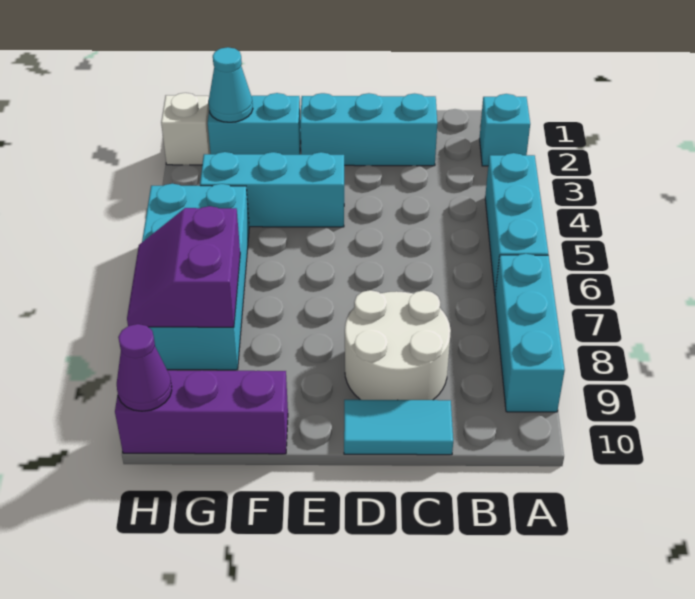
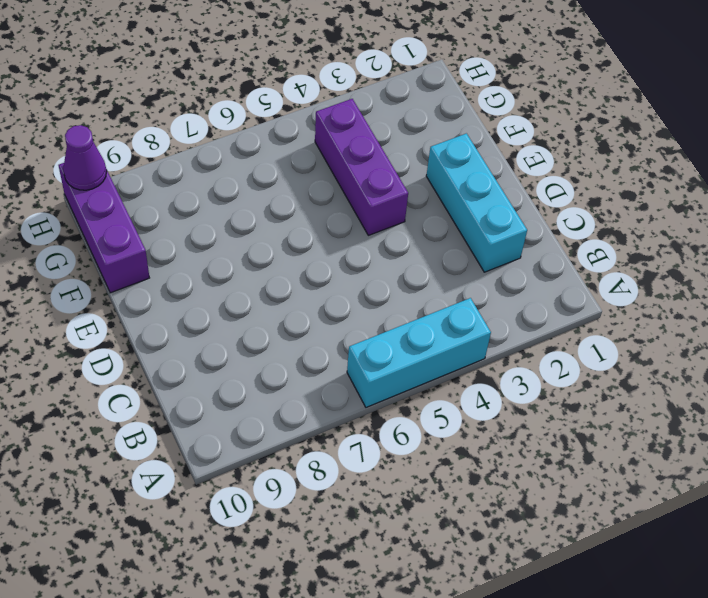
purple 1x3 brick [315,99,408,235] -> cyan 1x3 brick [200,152,344,227]
none -> cyan 1x1 brick [480,94,530,166]
none -> cyan 1x3 brick [495,254,565,412]
none -> white 2x2 round brick [345,290,451,400]

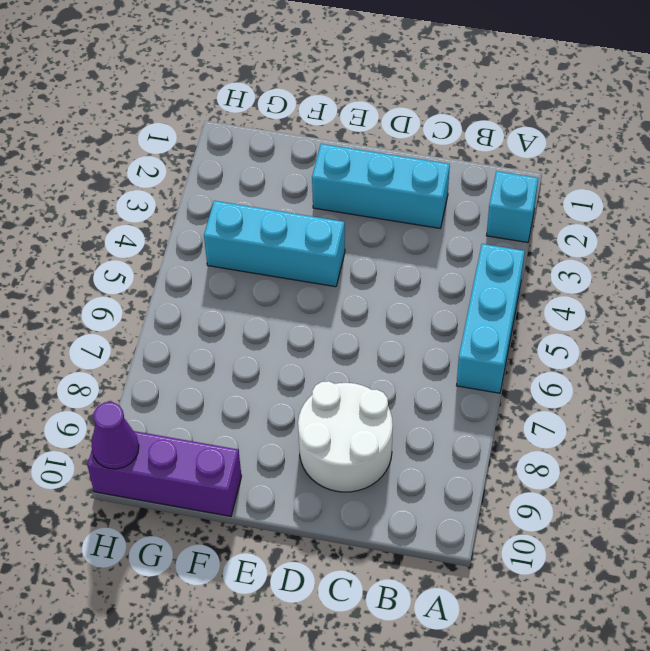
none -> cyan 1x3 brick [495,254,565,412]
none -> cyan 1x2 tile [344,400,453,455]
none -> cyan 1x2 brick [208,93,301,155]

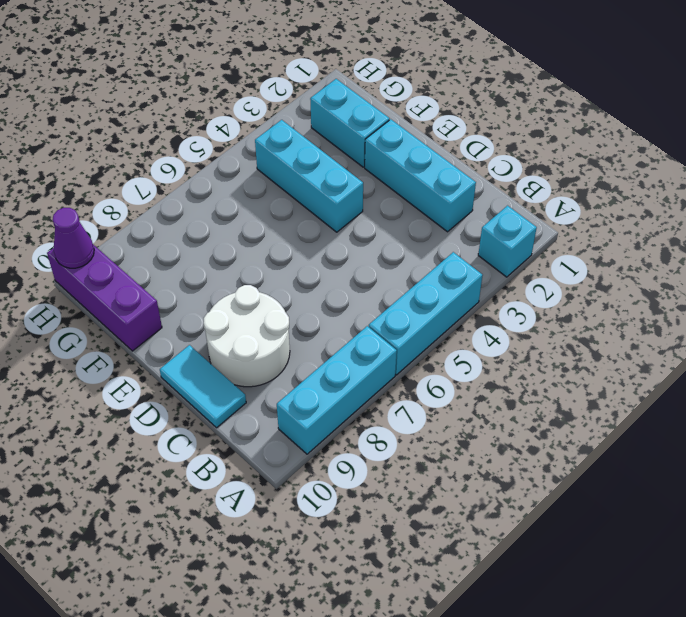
none -> cyan 2x4 brick [142,184,249,370]
none -> white 1x1 brick [161,93,210,165]
none -> cyan 1x1 cone [209,47,253,122]

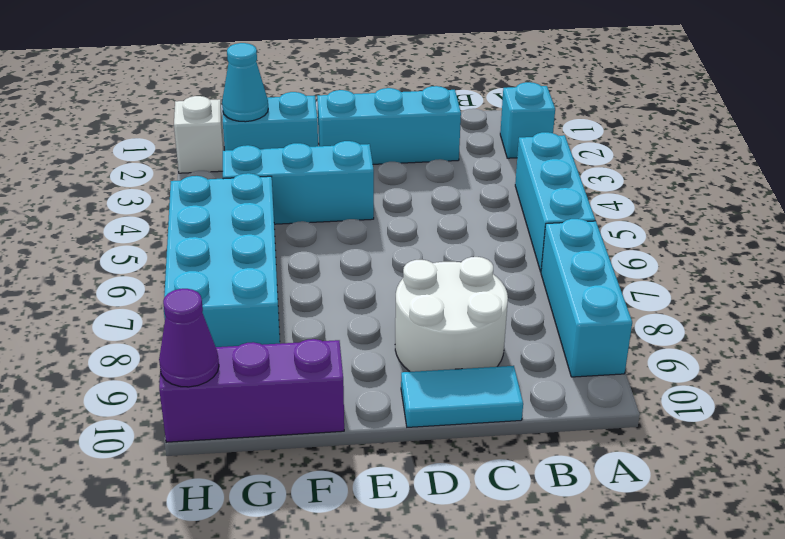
none -> purple 2x2 slope [127,206,240,327]

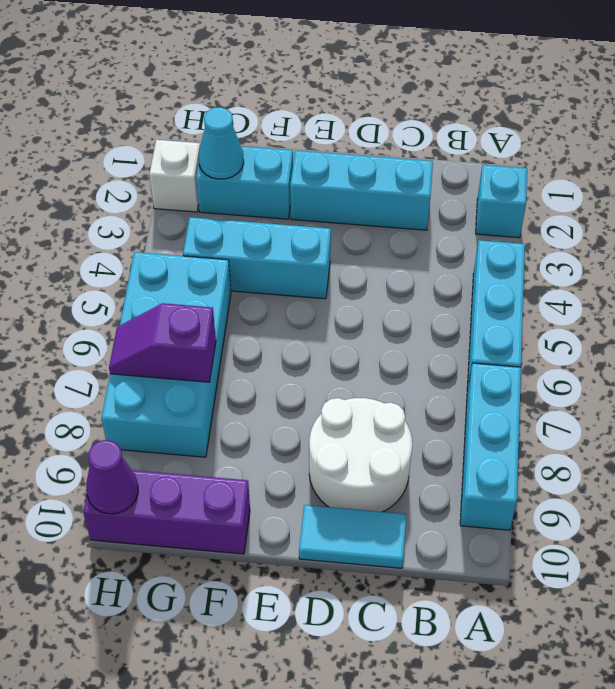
purple 1x2 slope [109,303,216,382] -> purple 2x2 slope [127,206,240,327]

